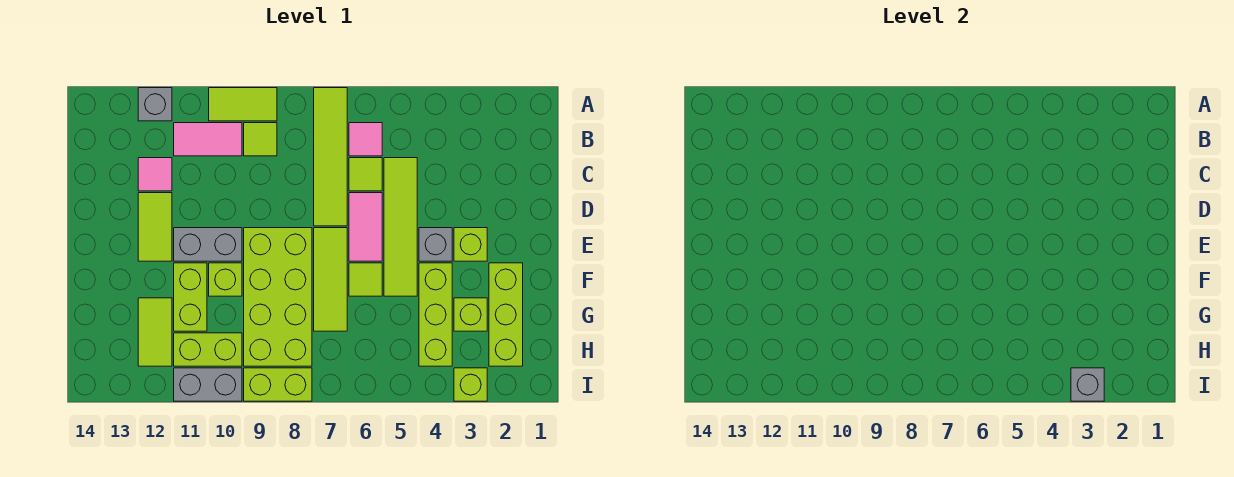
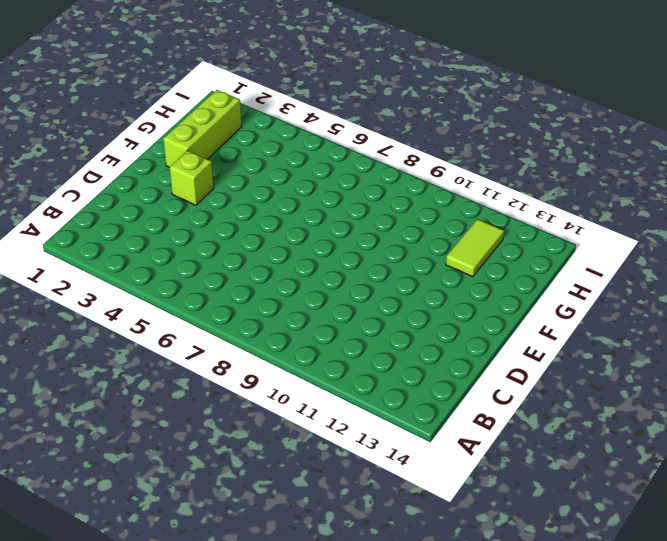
none -> lime 1x4 tile [314,88,347,226]
none -> lime 1x2 tile [209,88,277,121]
none -> grey 1x1 brick [138,88,172,121]

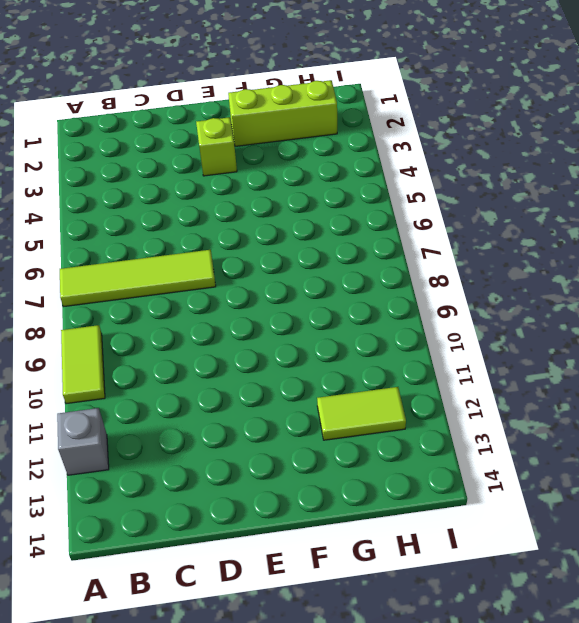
none -> pink 1x1 tile [349,123,382,156]
none -> lime 1x1 tile [244,123,277,156]
none -> pink 1x2 tile [174,123,242,156]

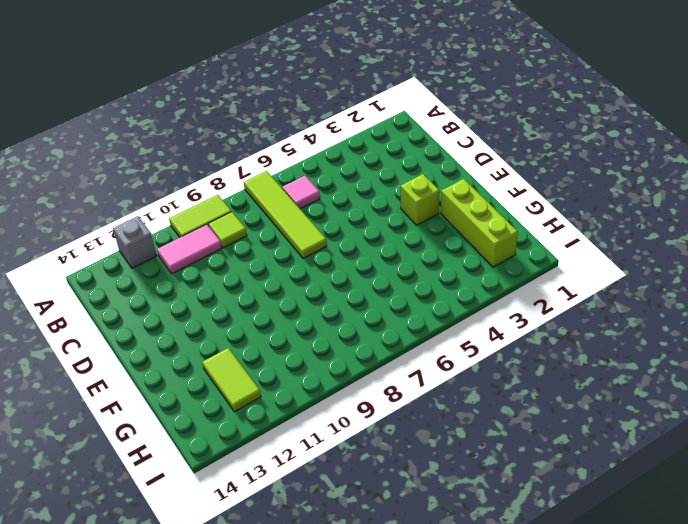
none -> lime 1x4 tile [384,158,417,296]
none -> lime 1x1 tile [349,158,382,191]
none -> pink 1x1 tile [138,158,172,191]

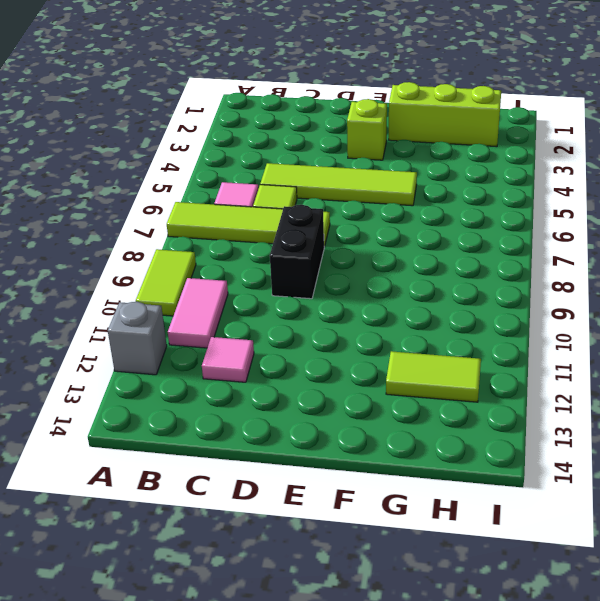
black 1x2 brick [270,205,324,299] -> none
none -> lime 1x1 tile [244,123,277,156]
none -> pink 1x2 tile [349,193,382,261]
none -> lime 1x2 tile [138,193,172,261]

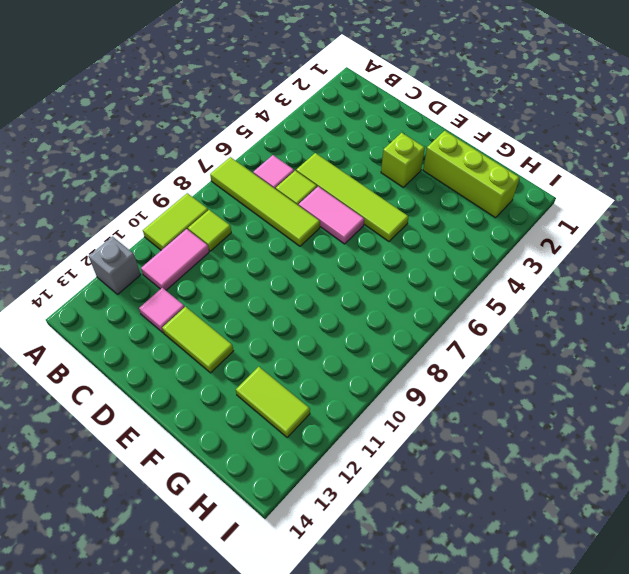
none -> grey 1x1 brick [419,228,452,261]
none -> lime 1x3 tile [314,228,347,331]
none -> lime 2x4 brick [244,228,312,366]

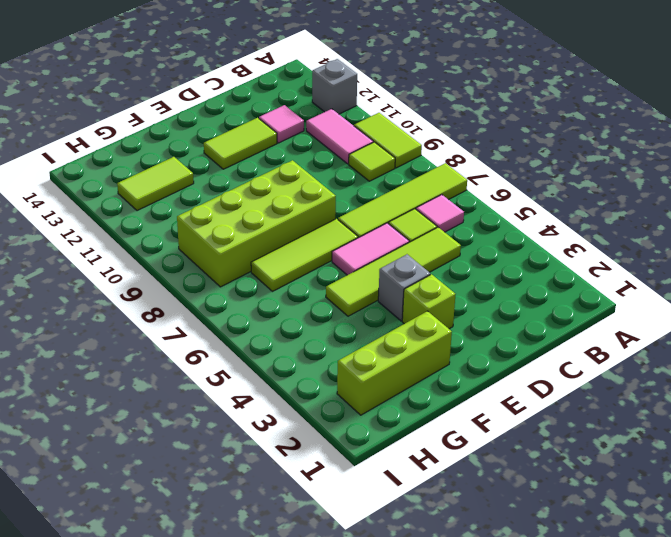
none -> grey 1x2 brick [174,228,242,261]
none -> lime 1x3 brick [419,263,452,366]
none -> lime 1x1 tile [349,263,382,296]

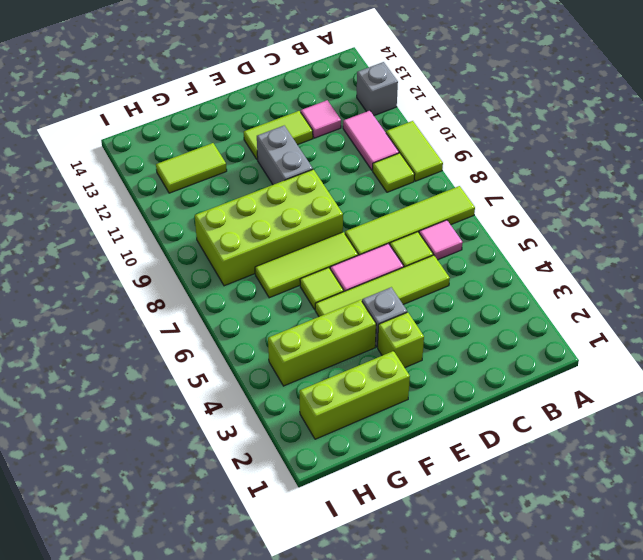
none -> lime 1x1 brick [209,263,242,296]
none -> lime 1x2 brick [174,263,207,331]
none -> lime 1x1 brick [454,298,487,331]

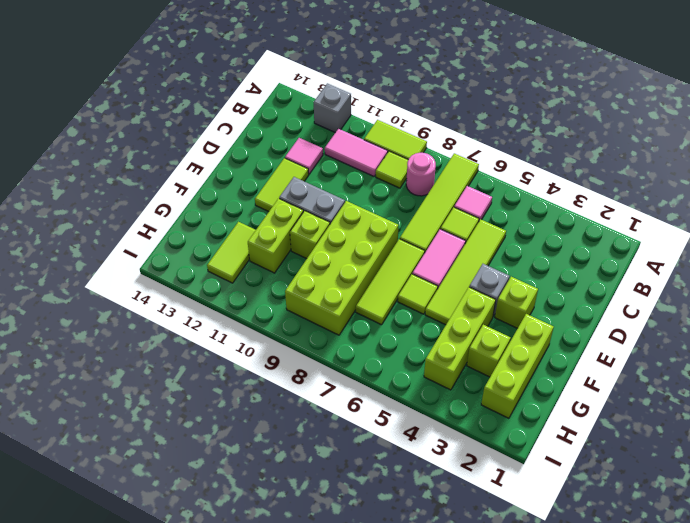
pink 1x1 round brick [406,153,436,196] -> none
none -> lime 1x2 brick [174,333,242,366]
none -> lime 1x1 brick [454,368,487,401]
none -> lime 1x2 brick [244,368,312,401]

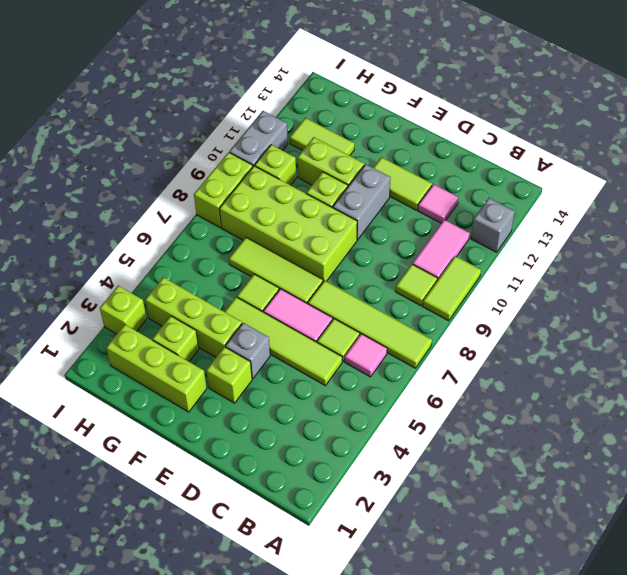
lime 1x1 brick [255,145,296,185] -> lime 1x2 brick [174,333,242,366]
none -> grey 1x1 brick [1071,368,1104,401]

